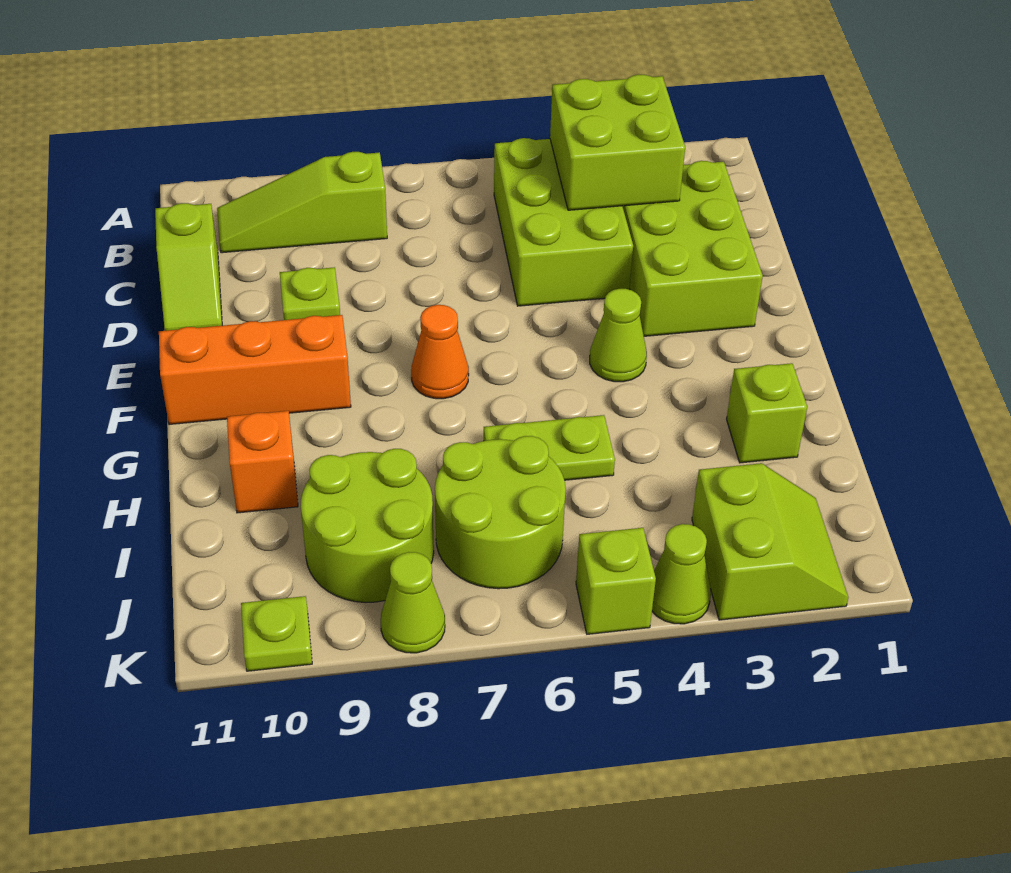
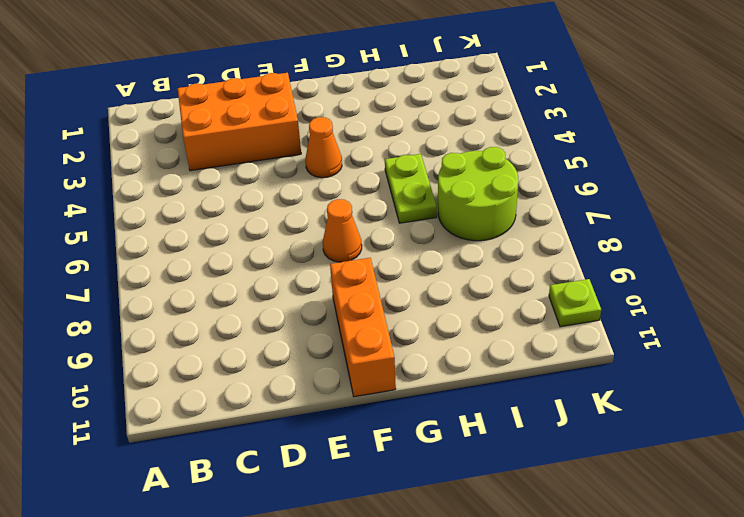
orange 2x3 brick [178,73,301,171] -> lime 2x3 brick [623,161,763,336]
orange 1x1 cone [305,117,342,178] -> lime 1x1 cone [590,289,647,382]
none -> lime 2x3 brick [494,138,633,306]
none -> lime 1x3 slope [217,152,387,253]
none -> lime 1x2 slope [155,203,222,331]

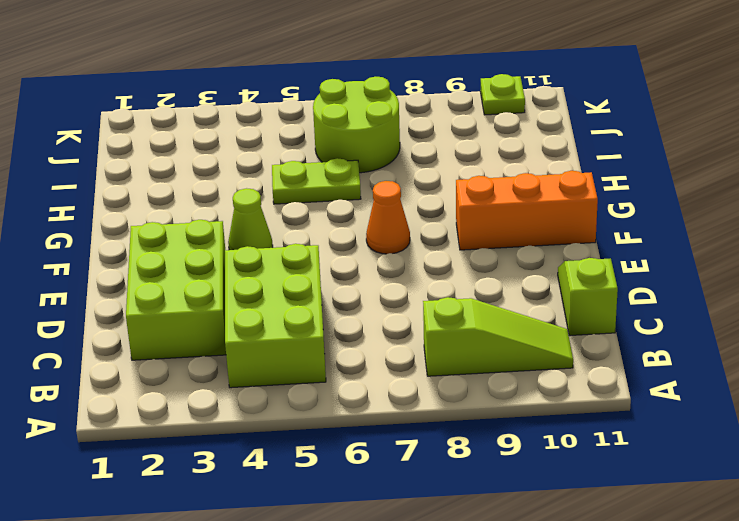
none -> lime 1x1 plate [280,267,340,320]
none -> lime 1x1 brick [727,363,807,463]
none -> orange 1x1 brick [227,411,298,513]

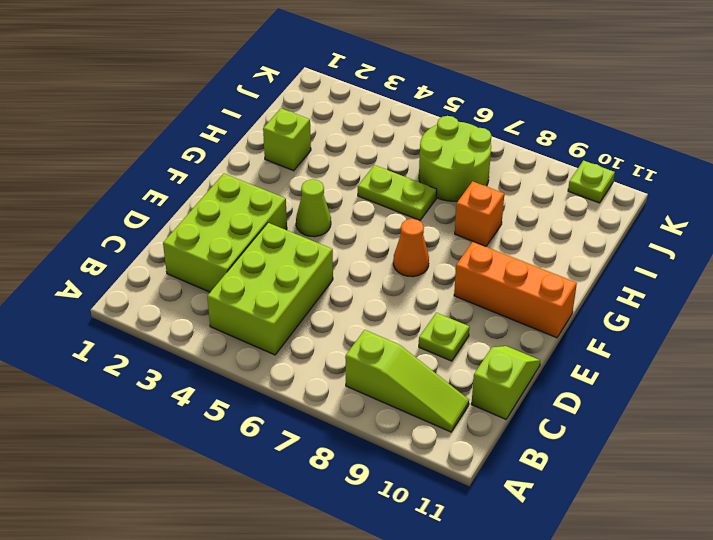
orange 1x1 brick [455,181,504,247] -> orange 1x1 brick moved to [227,411,298,513]
none -> lime 2x2 round brick [301,449,434,603]
none -> lime 2x2 slope [692,463,848,620]
none -> lime 1x1 cone [652,524,711,624]

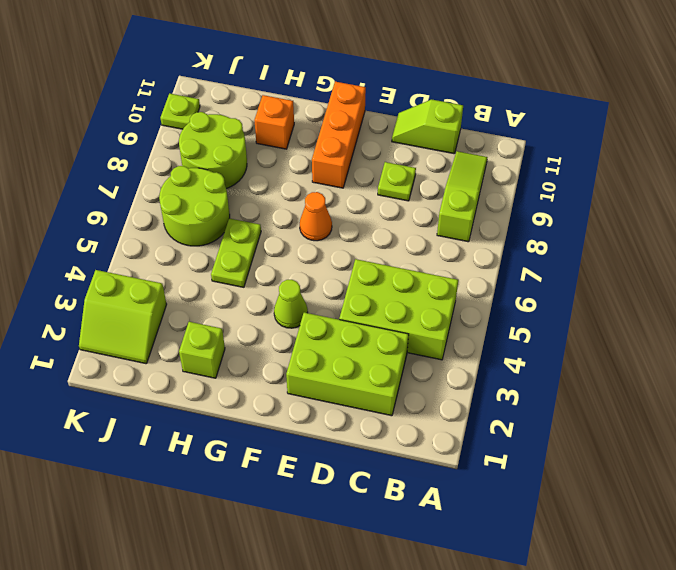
none -> lime 1x1 cone [652,524,711,624]
none -> lime 1x1 brick [576,528,656,634]
none -> lime 1x1 cone [381,552,445,653]

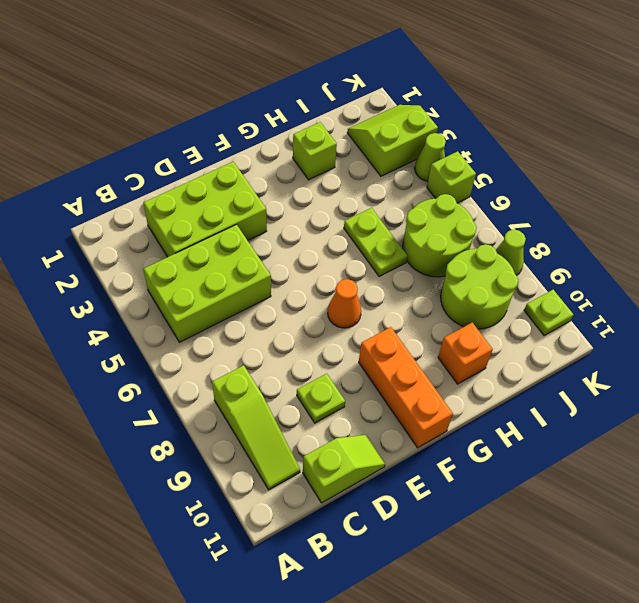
none -> lime 1x1 cone [590,289,647,382]
none -> lime 2x2 brick [550,75,685,210]

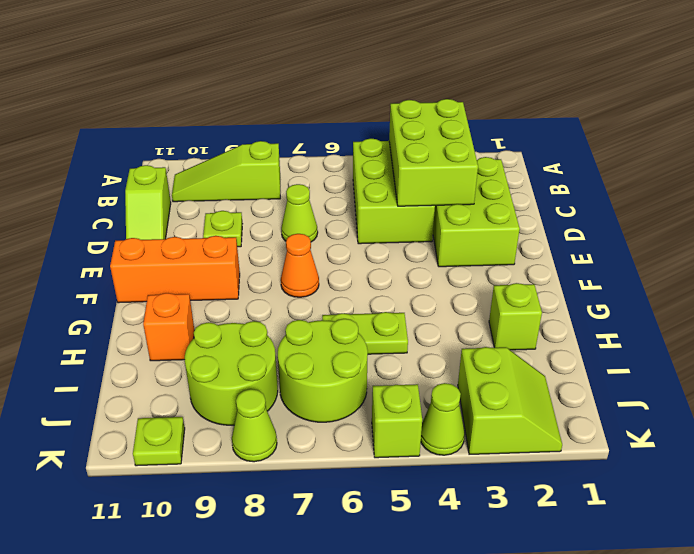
lime 2x3 brick [389,99,478,206] -> lime 2x2 brick [550,75,685,210]
lime 1x1 cone [281,184,318,242] -> lime 1x1 cone moved to [590,289,647,382]

